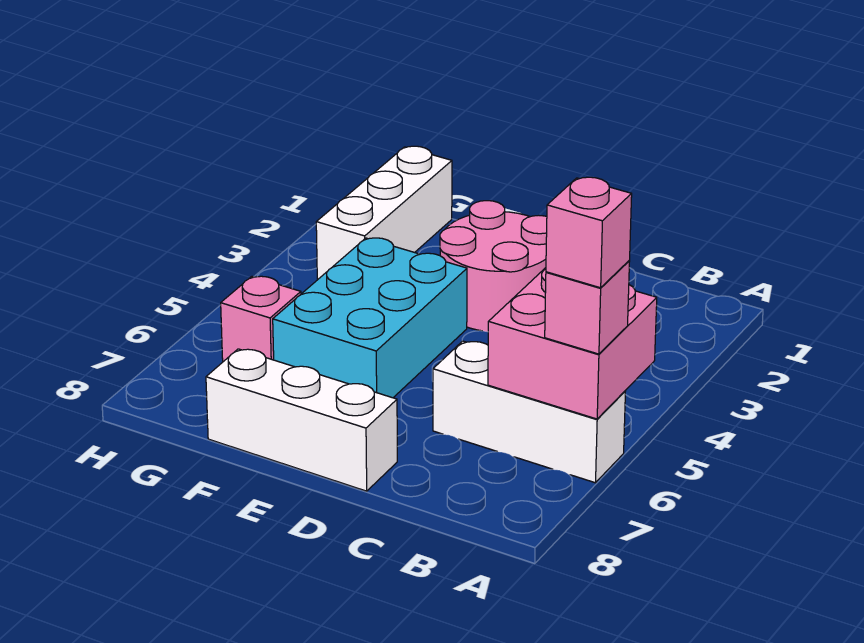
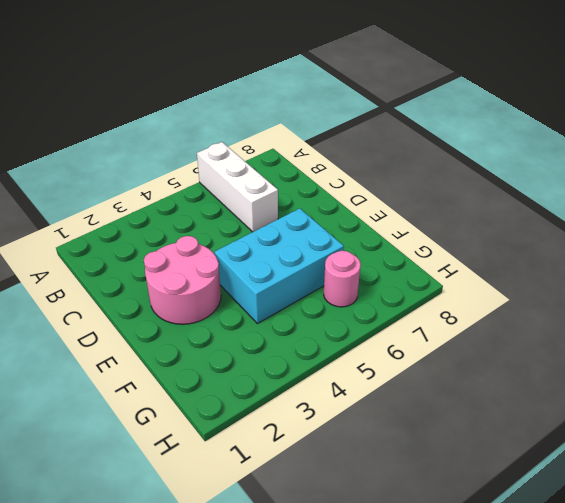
pink 1x1 round brick [324,251,361,307] -> pink 1x1 brick [221,276,301,362]
none -> white 1x3 brick [206,349,397,491]
none -> white 1x3 brick [316,146,452,280]

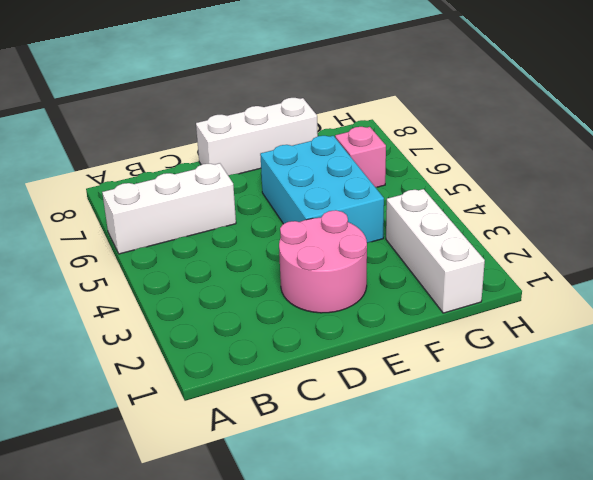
none -> pink 2x2 brick [488,268,657,419]
none -> pink 1x1 brick [545,261,630,354]

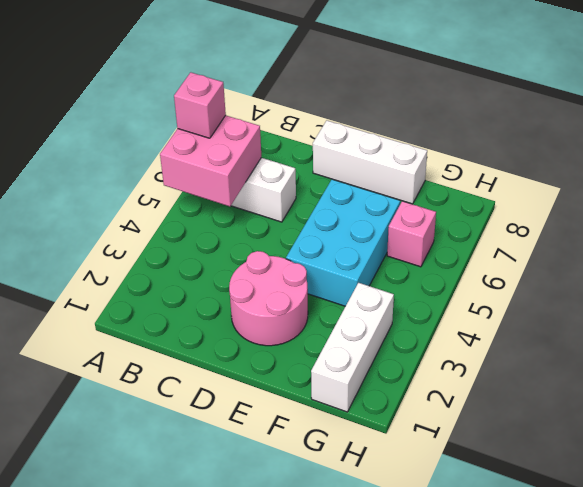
none -> pink 1x1 brick [546,177,632,288]

